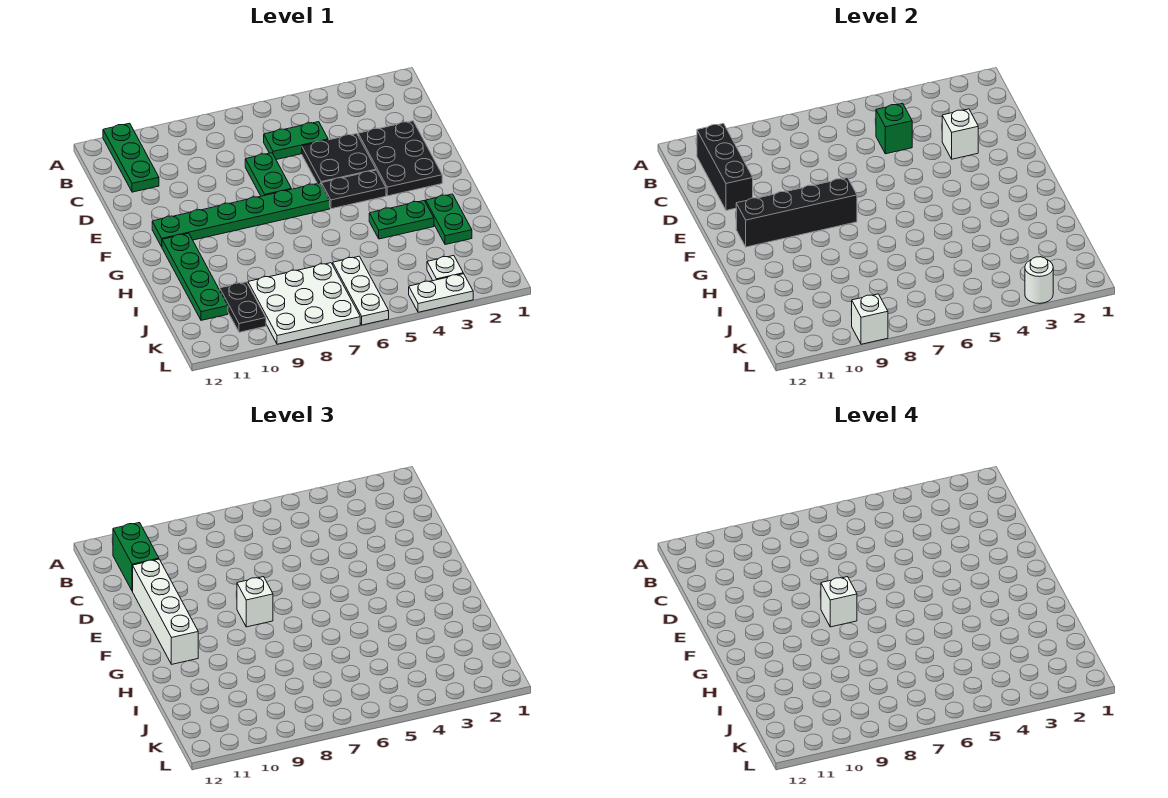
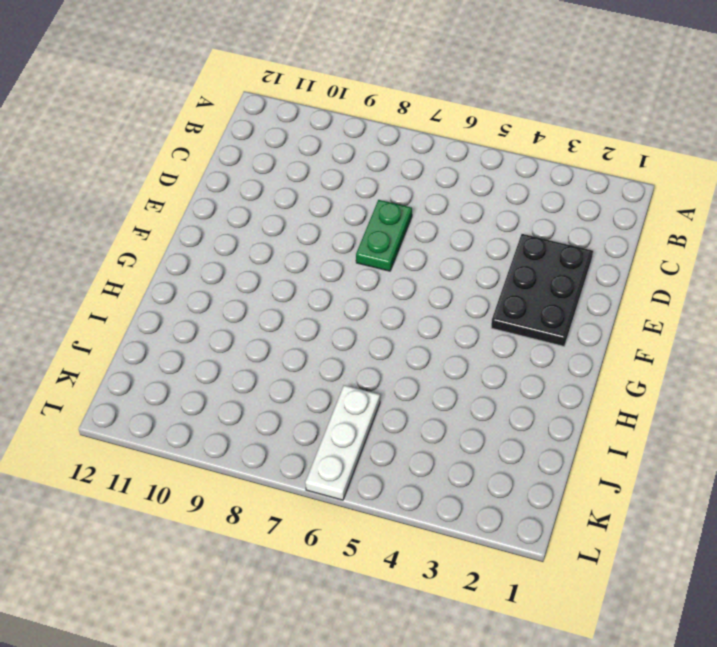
none -> green 1x3 plate [103,123,159,192]
none -> green 1x2 plate [264,122,328,160]
none -> black 2x2 plate [302,134,376,185]

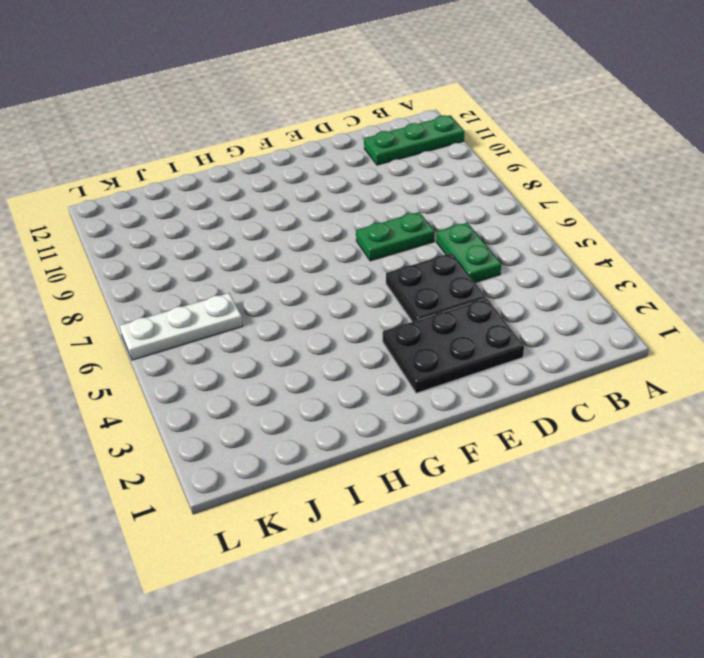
none -> black 1x2 plate [322,170,386,209]
none -> green 1x6 plate [152,183,330,247]
none -> green 1x4 plate [162,233,228,320]

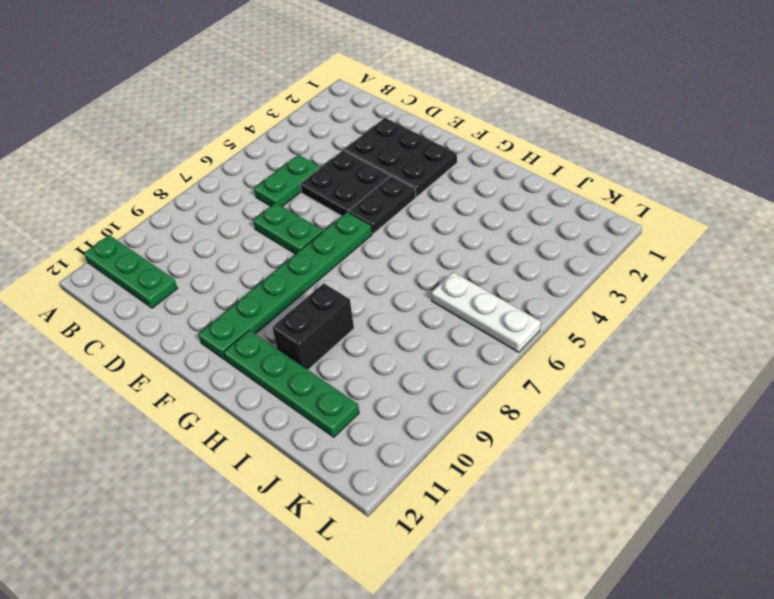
black 1x2 brick [272,283,354,370] -> none
none -> green 1x2 plate [426,194,472,245]
none -> green 1x2 plate [369,201,434,239]
none -> white 3x3 plate [248,263,360,344]

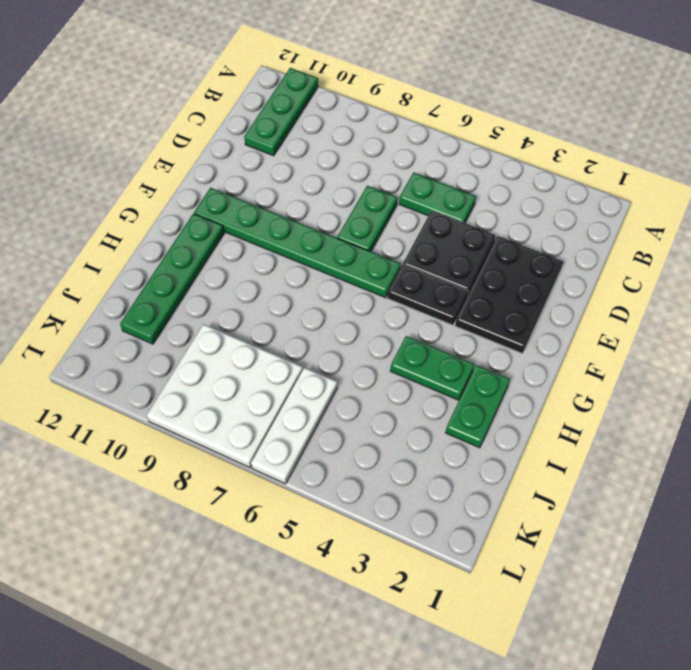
none -> black 1x2 plate [220,282,266,332]
none -> white 1x1 plate [427,255,463,281]
none -> white 1x2 plate [409,274,473,312]

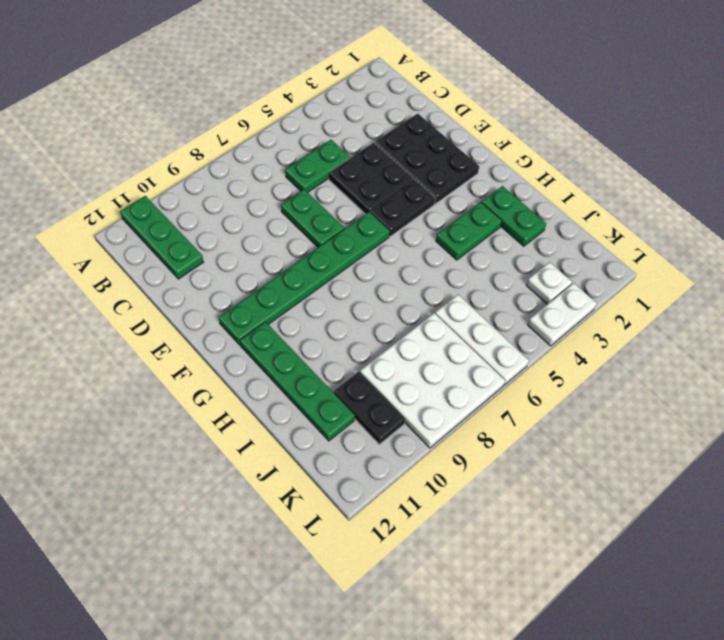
none -> black 1x3 brick [697,124,753,210]
none -> green 1x1 brick [876,103,912,154]
none -> white 1x1 brick [942,109,978,159]

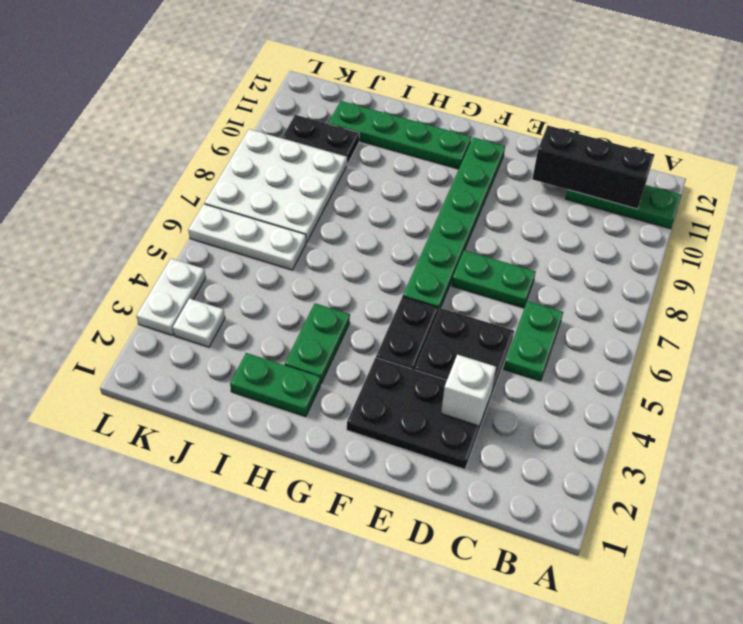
none -> green 1x1 brick [876,103,912,154]
none -> black 1x4 brick [736,178,857,247]
none -> white 1x1 round brick [1025,257,1053,304]

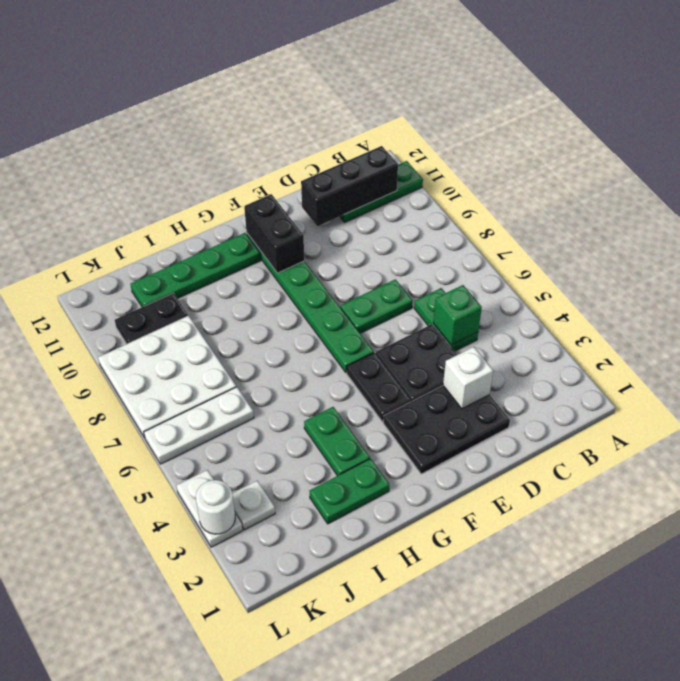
black 1x2 brick [244,194,304,273] -> black 1x4 brick [736,178,857,247]
none -> white 1x1 brick [851,294,888,344]
none -> green 1x2 brick [113,523,159,591]
none -> white 1x4 brick [133,559,198,664]

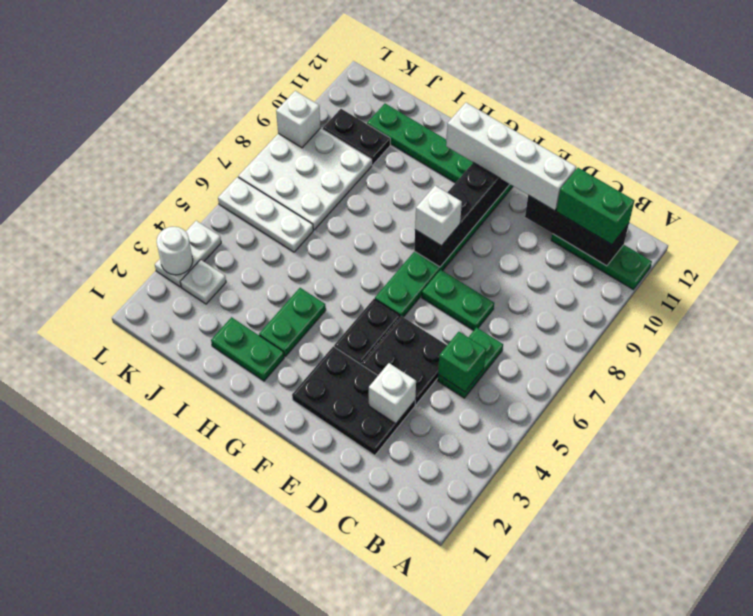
none -> white 1x1 brick [821,577,857,627]

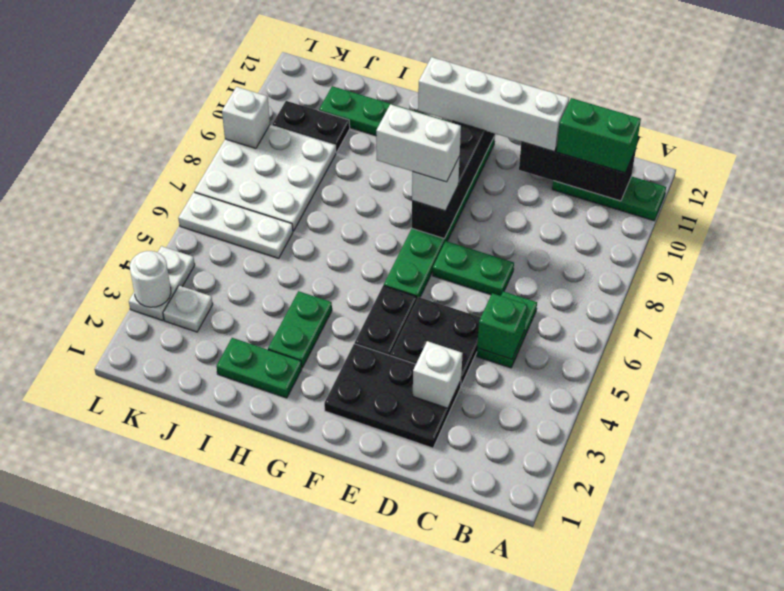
white 1x2 brick [376,104,461,182] -> white 1x1 brick [821,577,857,627]

